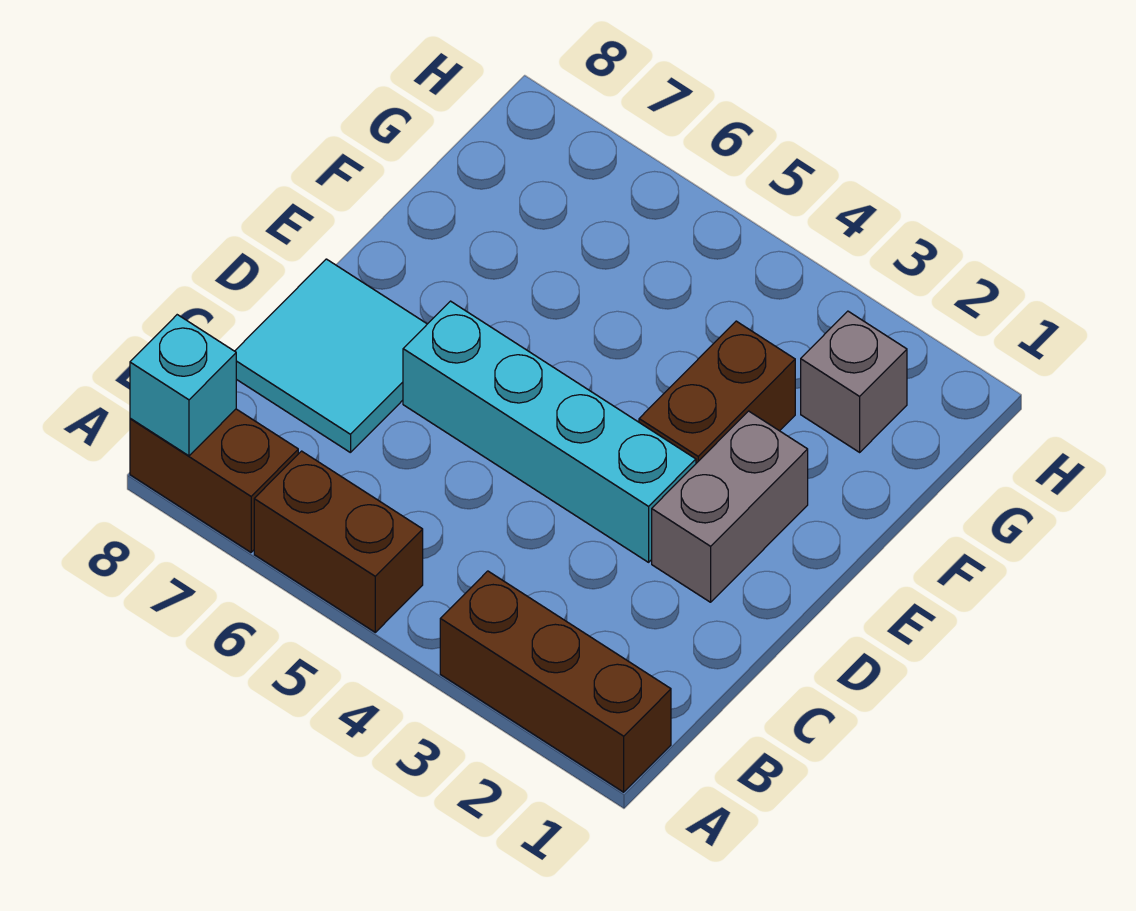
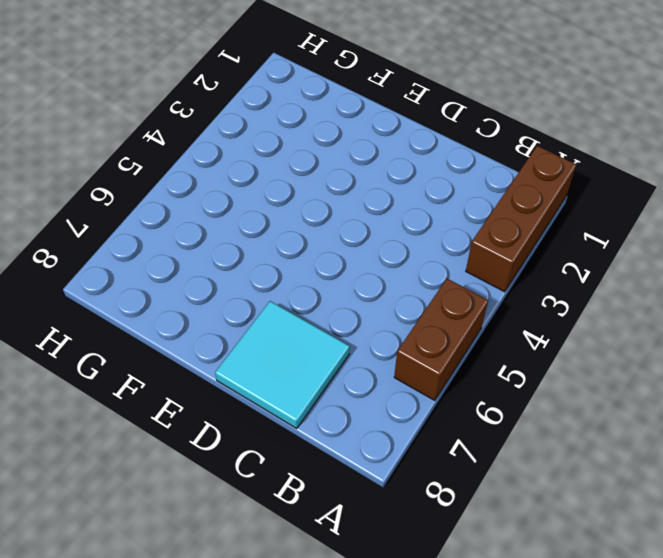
none -> brown 1x2 brick [130,409,298,552]
none -> grey 1x2 brick [652,411,808,602]

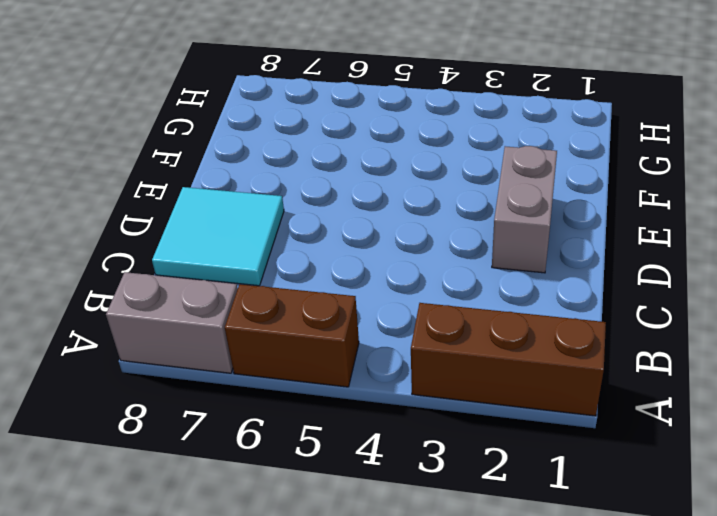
grey 1x2 brick [106,272,238,373] -> brown 1x2 brick [130,409,298,552]
none -> cyan 1x4 brick [403,301,696,562]
none -> brown 1x2 brick [639,321,795,463]

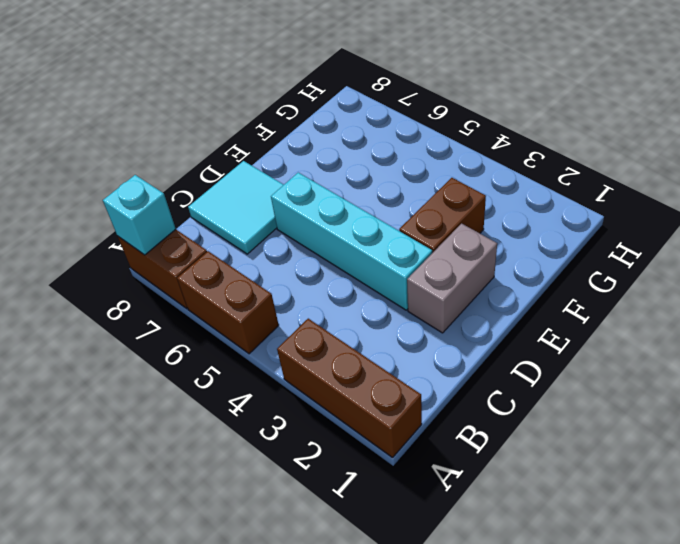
none -> grey 1x1 brick [801,311,907,452]

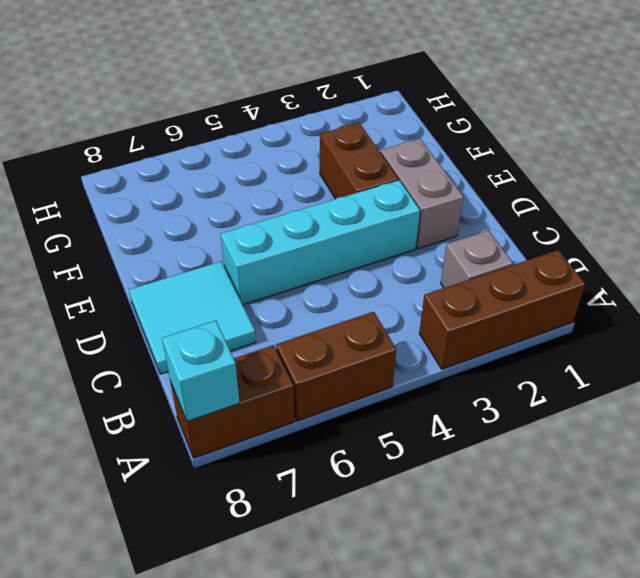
grey 1x1 brick [441,230,513,288] -> grey 1x1 brick moved to [801,311,907,452]

